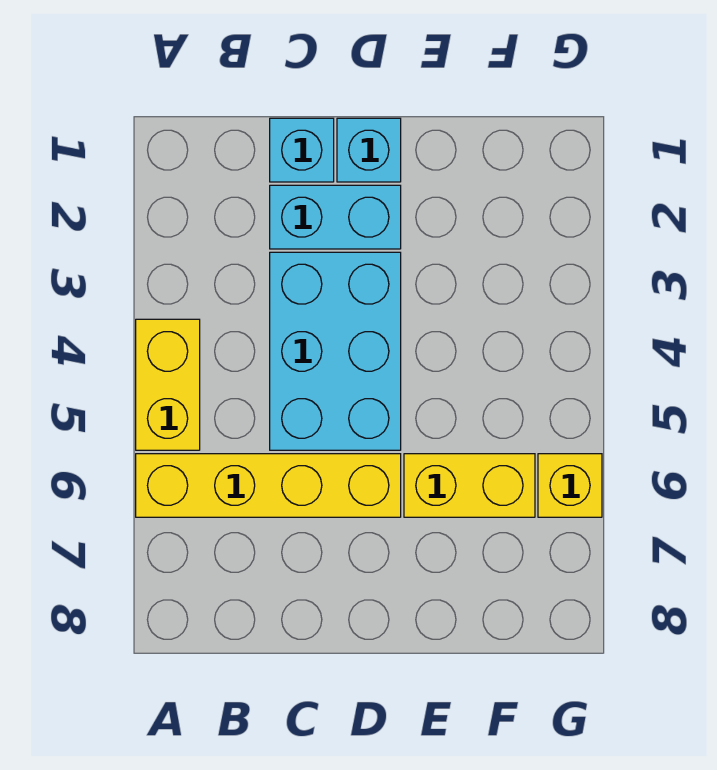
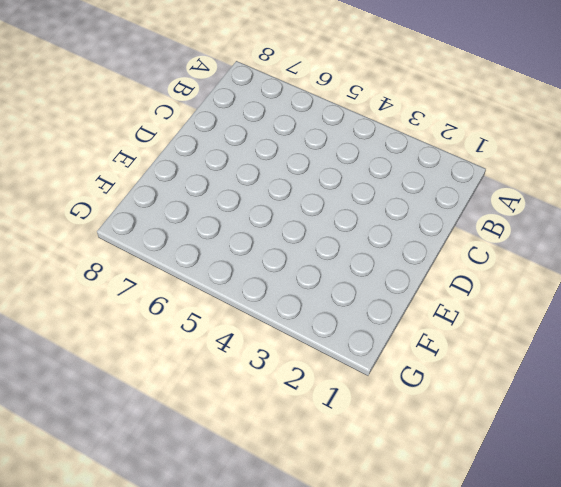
none -> yellow 1x2 brick [136,319,200,450]
none -> yellow 1x4 brick [136,454,401,517]

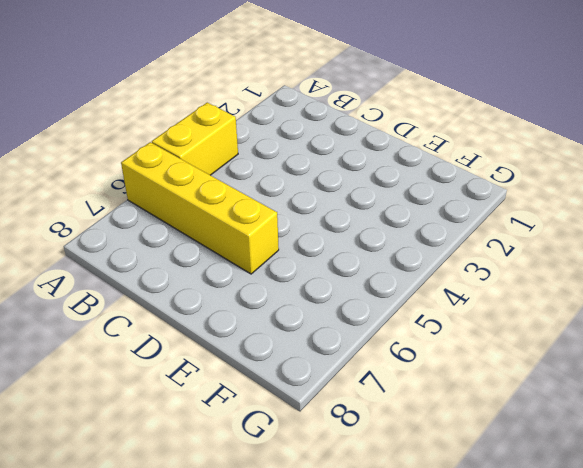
none -> cyan 1x1 brick [270,118,334,182]
none -> cyan 1x2 brick [270,185,401,249]

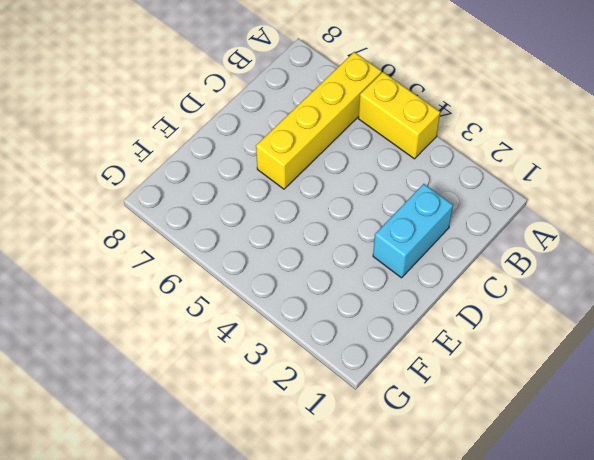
none -> cyan 1x1 brick [270,118,334,182]
none -> cyan 2x3 brick [270,252,401,450]

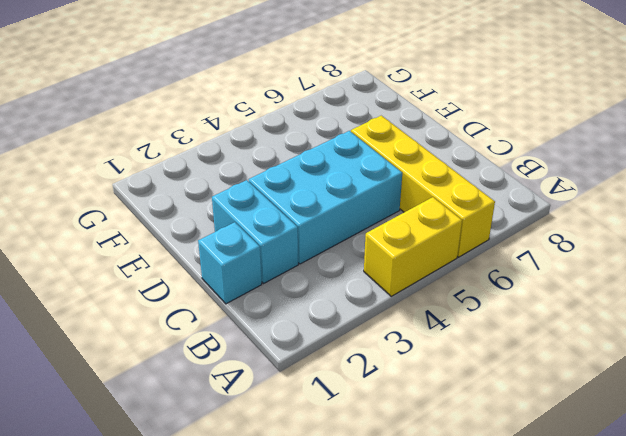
none -> cyan 1x1 brick [337,118,401,182]
none -> yellow 1x2 brick [404,454,535,517]

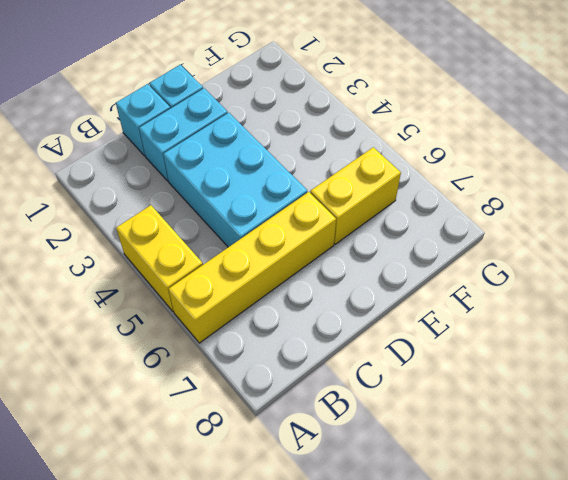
none -> yellow 1x1 brick [538,454,602,517]

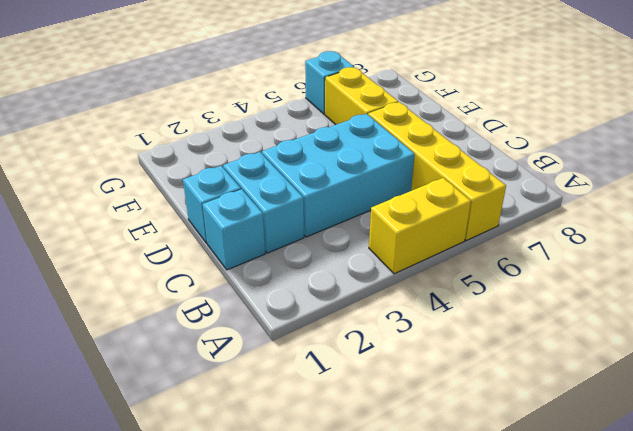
cyan 1x1 brick [305,51,354,114] -> yellow 1x1 brick [538,454,602,517]

